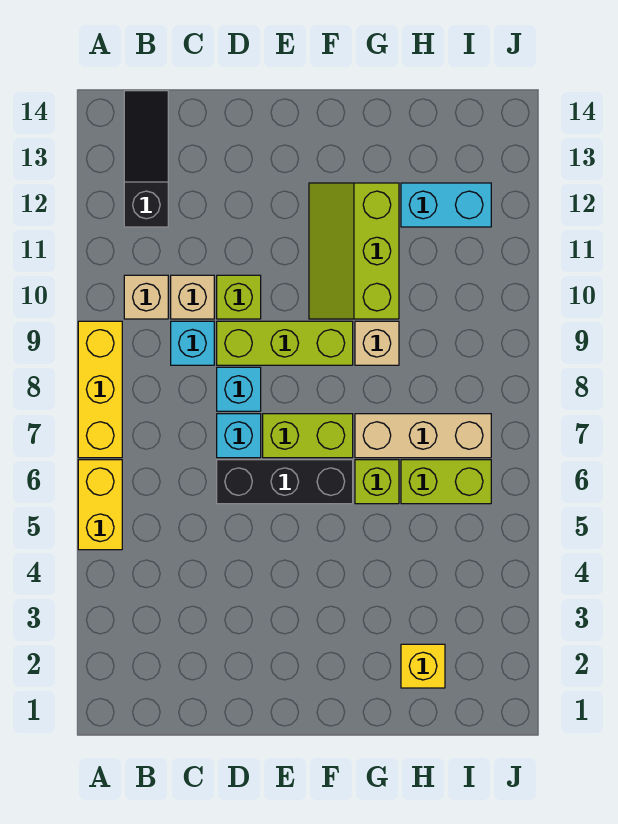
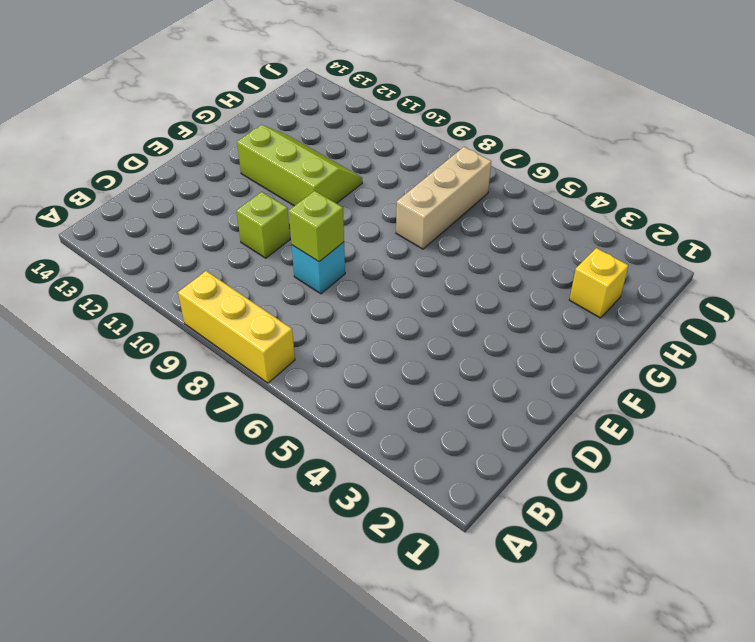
lime 1x1 brick [289,191,344,262] -> lime 1x1 brick moved to [355,460,399,504]
lime 2x3 slope [237,125,362,206] -> lime 2x3 slope turned to [309,183,399,319]
none -> yellow 1x2 brick [78,460,122,550]
none -> tan 1x1 brick [124,275,168,319]
none -> black 1x3 slope [124,91,168,227]

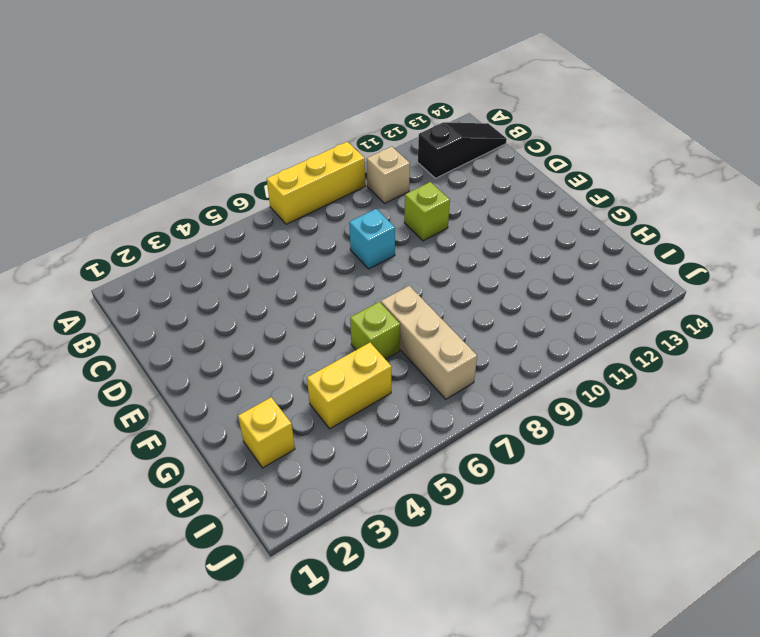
yellow 1x2 brick [307,343,392,429] -> yellow 1x2 brick moved to [78,460,122,550]
none -> cyan 1x1 brick [171,321,214,365]
none -> tan 1x1 brick [171,275,214,319]
none -> black 1x3 brick [217,460,353,504]

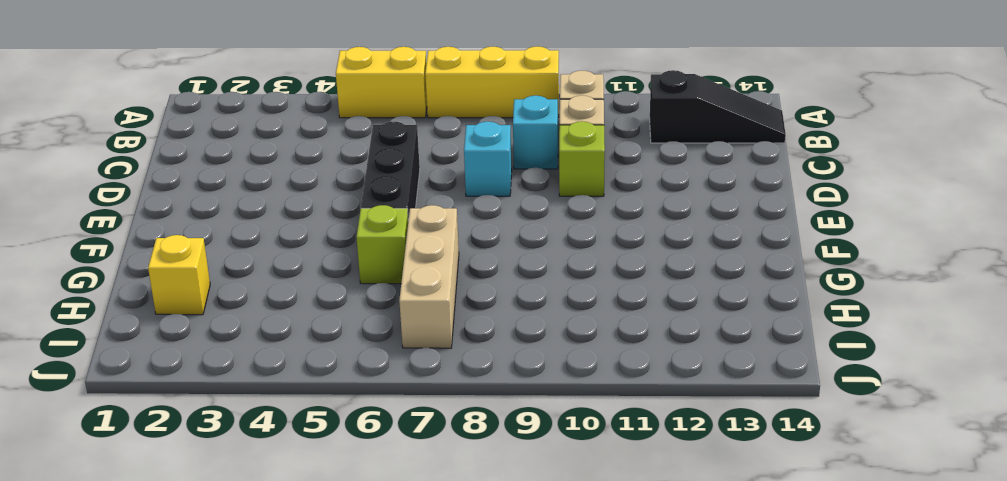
none -> cyan 1x1 brick [217,414,261,458]
none -> lime 1x3 brick [217,321,353,365]
none -> lime 1x2 brick [263,414,353,458]

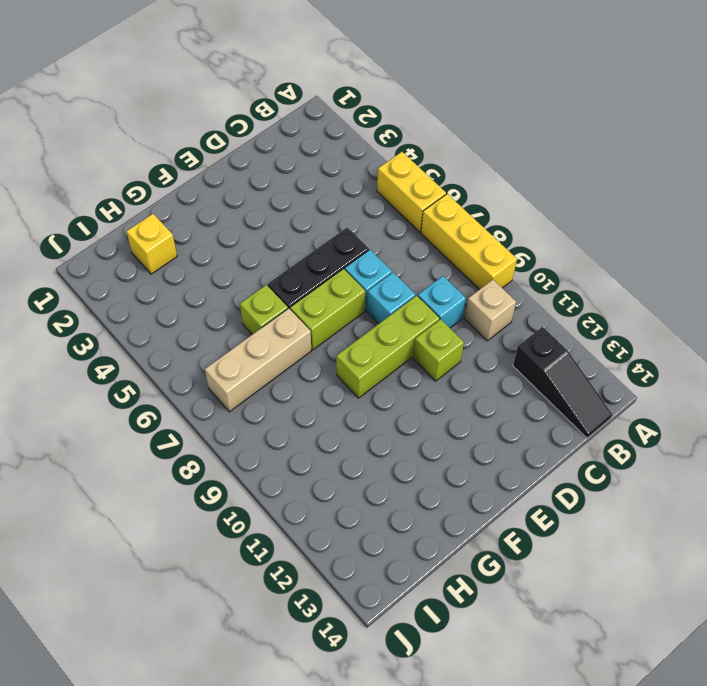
none -> tan 1x1 brick [171,275,214,319]
none -> lime 2x3 slope [309,183,399,319]
none -> tan 1x1 brick [355,321,399,365]

